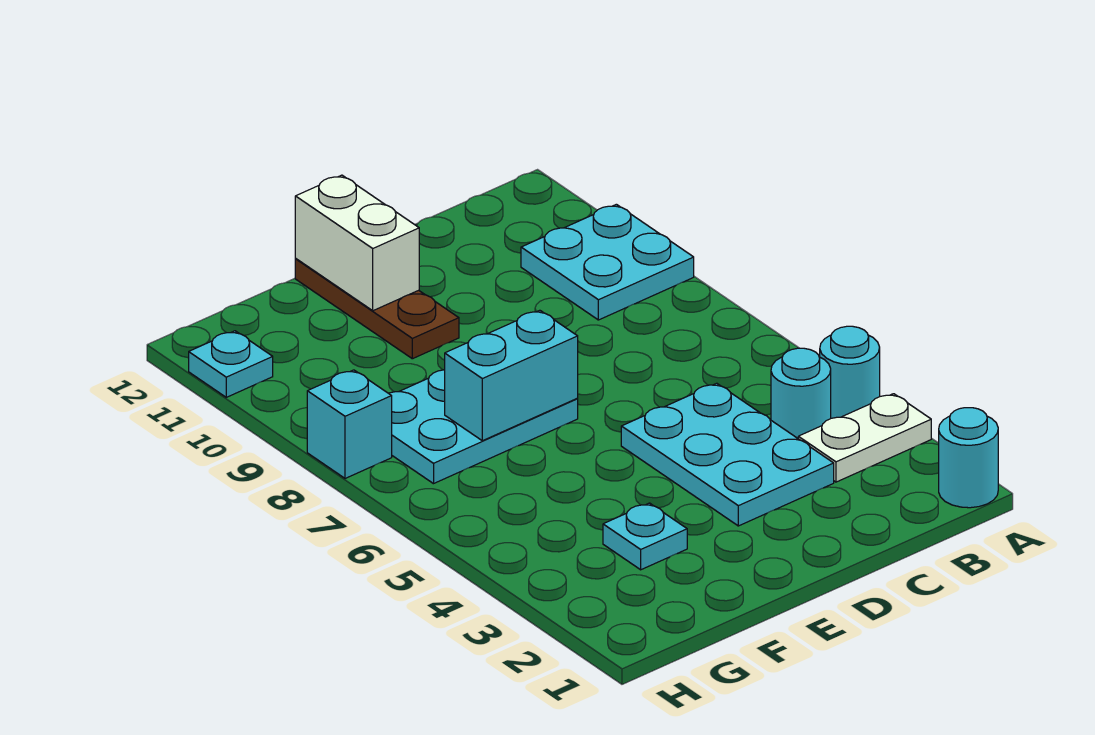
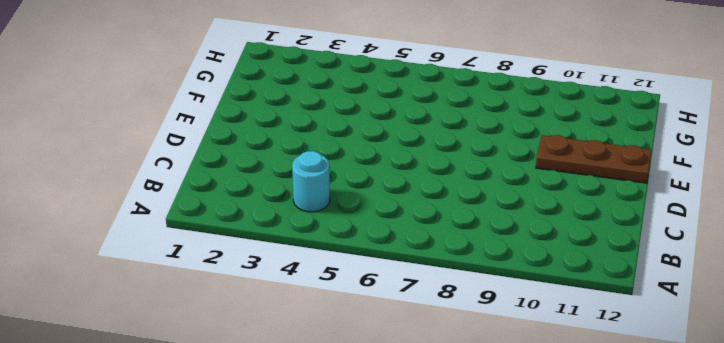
none -> cyan 1x1 round brick [939,408,998,508]
none -> white 1x2 plate [798,394,931,482]
none -> cyan 1x1 round brick [820,326,880,418]

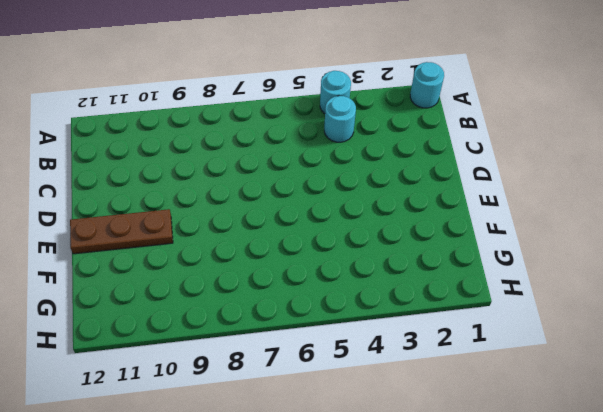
none -> white 1x2 plate [798,394,931,482]
none -> cyan 2x2 plate [521,204,694,320]
none -> cyan 2x3 plate [621,383,834,526]

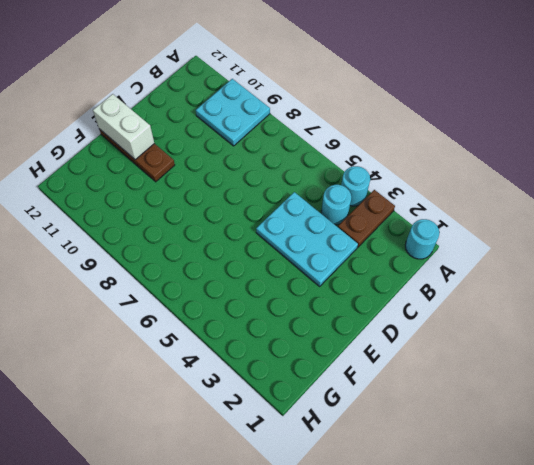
brown 1x2 plate [338,190,395,247] -> white 1x2 plate [798,394,931,482]
none -> cyan 2x3 plate [389,370,578,484]
none -> cyan 1x1 plate [603,503,687,570]
none -> cyan 1x1 brick [307,370,392,478]

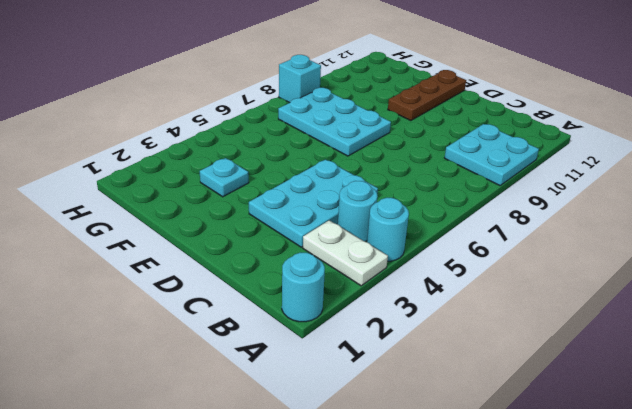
none -> cyan 1x1 plate [189,331,273,397]
none -> cyan 1x2 brick [445,310,578,441]
none -> white 1x2 brick [295,175,419,311]

